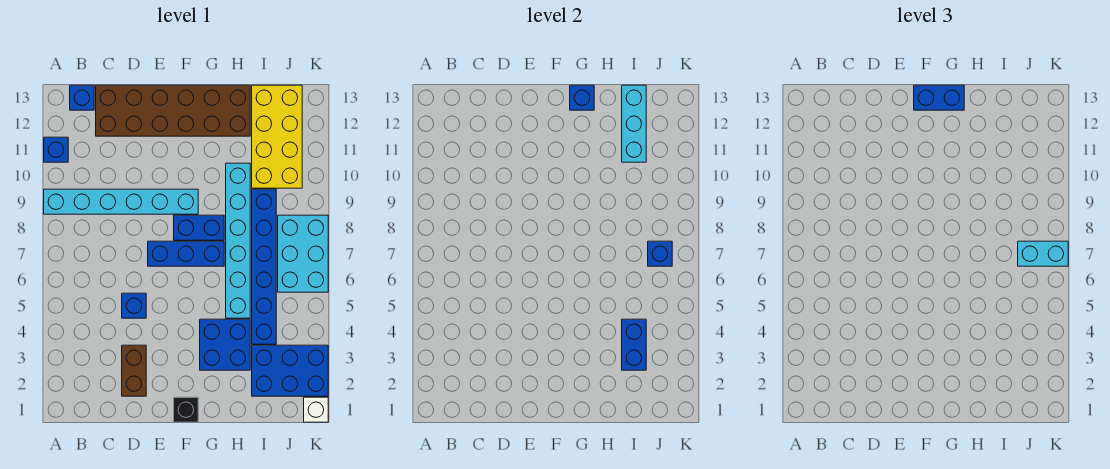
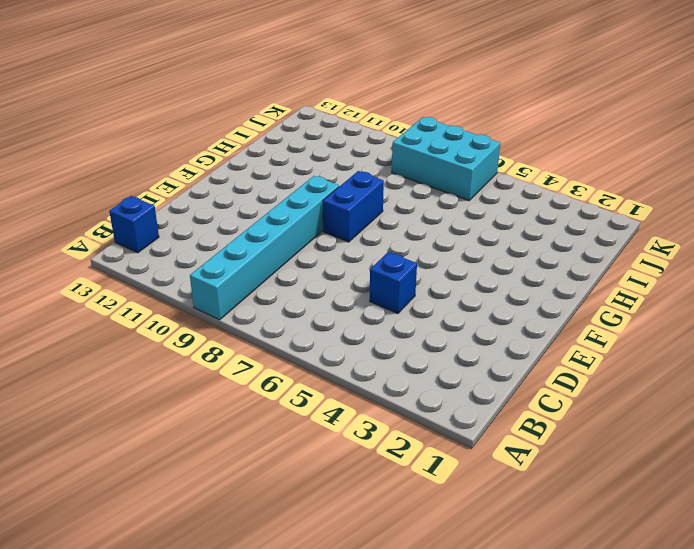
none -> blue 1x1 brick [44,137,68,162]
none -> brown 2x6 brick [96,85,250,136]
none -> brown 1x2 brick [122,345,146,396]

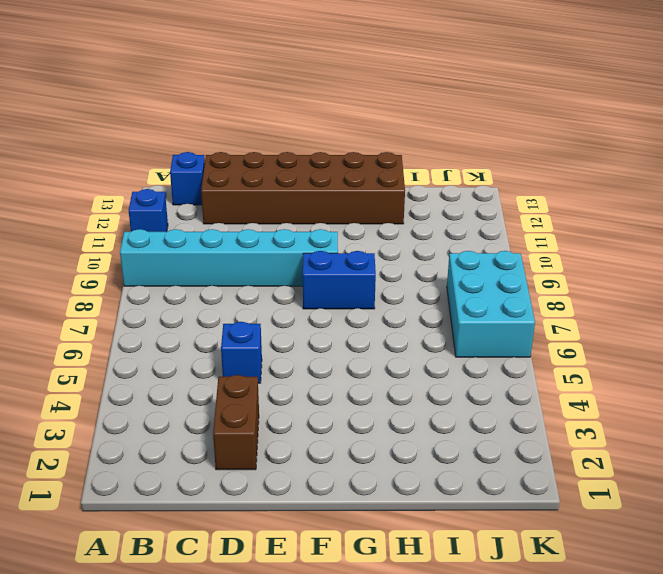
none -> blue 1x3 brick [148,241,224,266]
none -> black 1x1 brick [174,397,198,422]
none -> blue 2x2 brick [200,319,250,370]

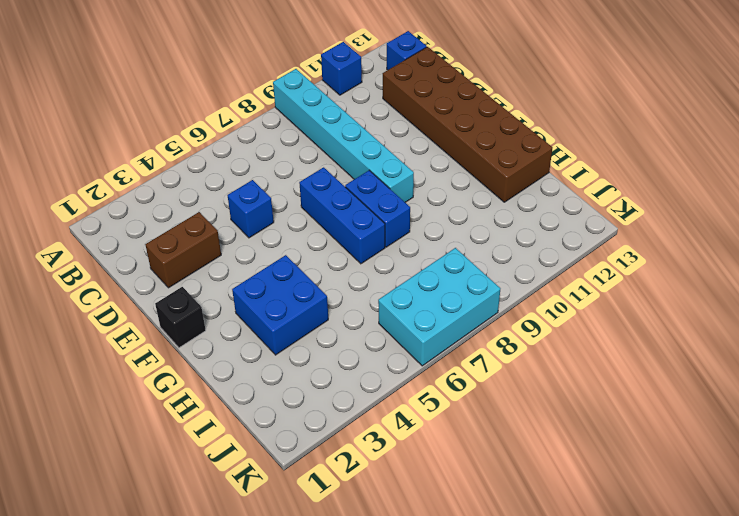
none -> cyan 1x6 brick [226,163,250,318]
none -> blue 2x3 brick [252,345,328,396]
none -> blue 1x6 brick [252,189,276,344]

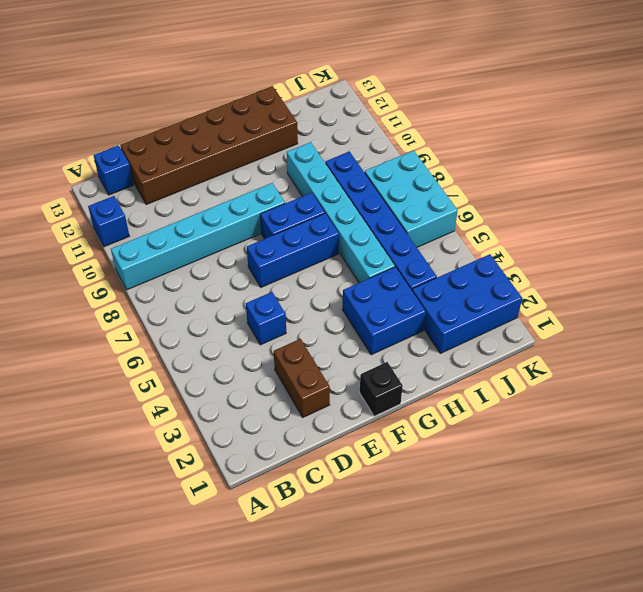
none -> yellow 2x4 brick [252,85,302,188]
none -> white 1x1 brick [304,397,328,422]
none -> blue 1x1 brick [570,85,594,110]

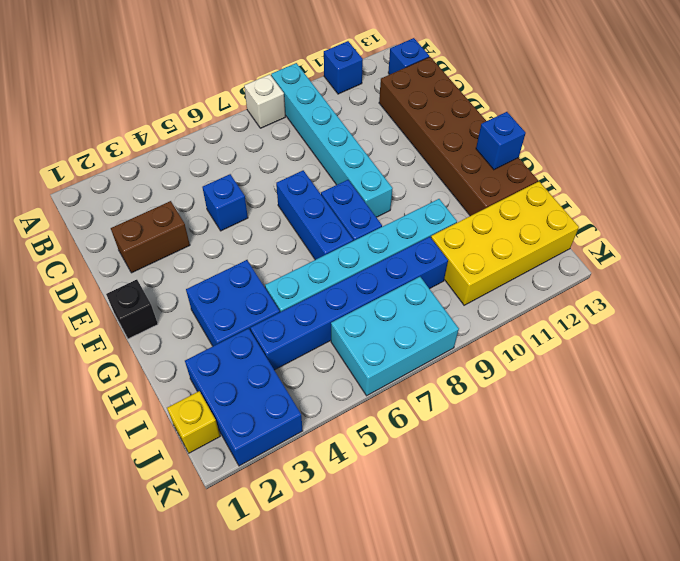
white 1x1 brick [244,74,285,128] -> white 1x1 brick moved to [304,397,328,422]
yellow 1x1 brick [167,391,220,453] -> none
none -> blue 1x2 brick [622,319,646,370]
none -> cyan 1x3 brick [622,85,646,162]
none -> blue 1x1 brick [648,241,672,266]

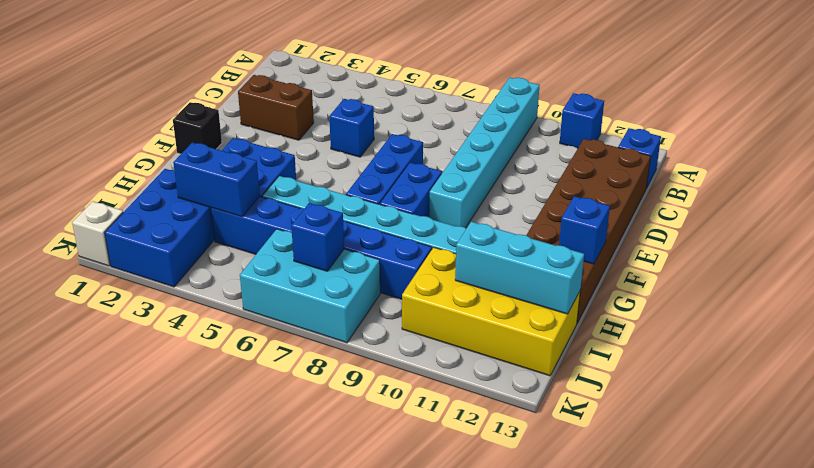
none -> blue 1x2 brick [914,85,964,110]
none -> cyan 1x2 brick [1018,241,1068,266]

